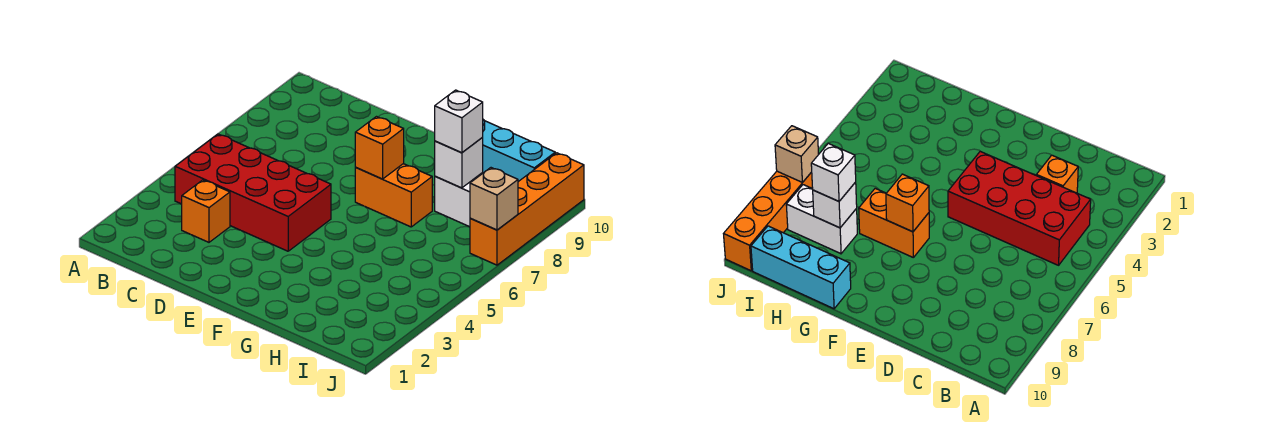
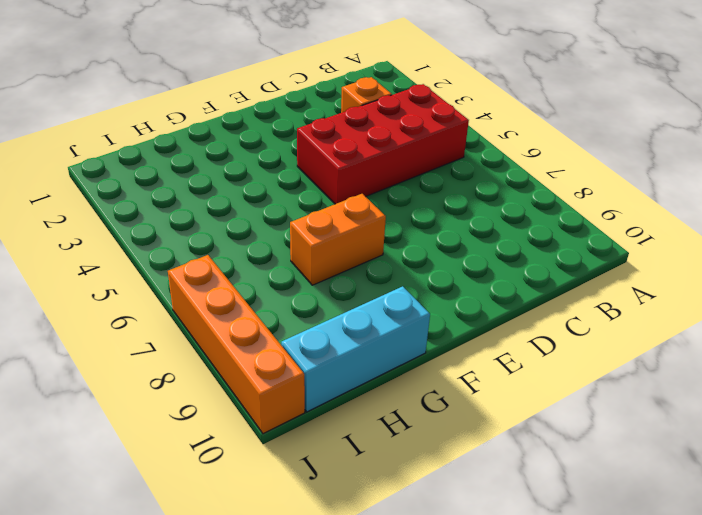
none -> white 1x2 brick [435,172,483,227]
none -> orange 1x1 brick [355,117,404,179]

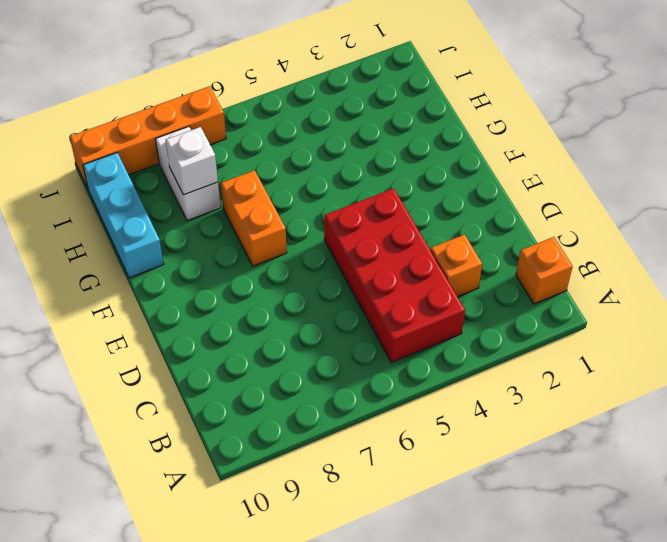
orange 1x1 brick [516,237,573,304] -> orange 1x1 brick moved to [355,117,404,179]
none -> tan 1x1 brick [470,168,518,230]
none -> white 1x1 brick [435,90,483,153]

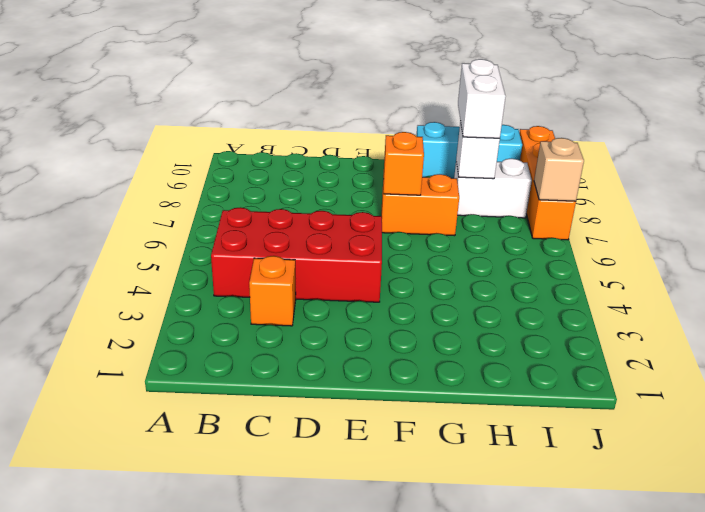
white 1x2 brick [458,59,506,139] -> white 1x1 brick [435,90,483,153]

